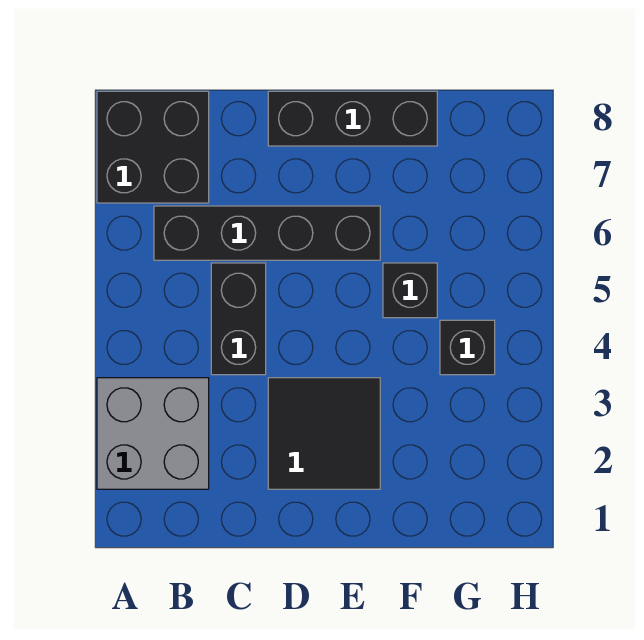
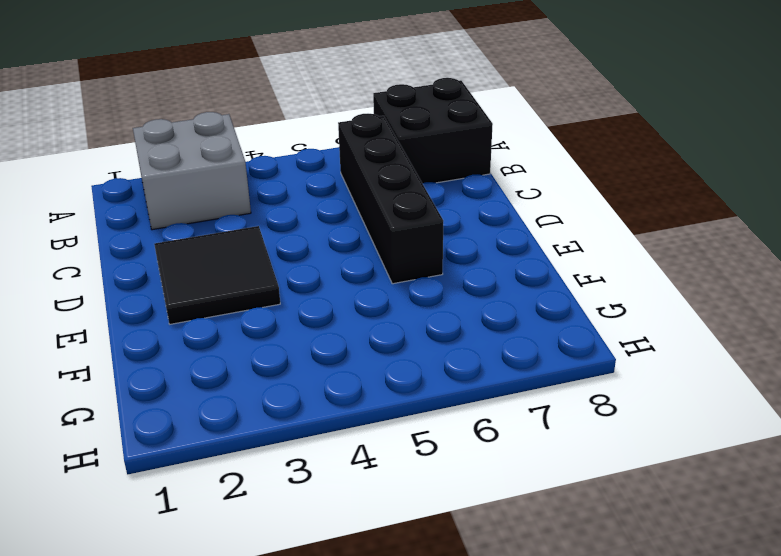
none -> black 1x2 brick [211,263,266,375]
none -> black 1x3 brick [268,91,437,146]

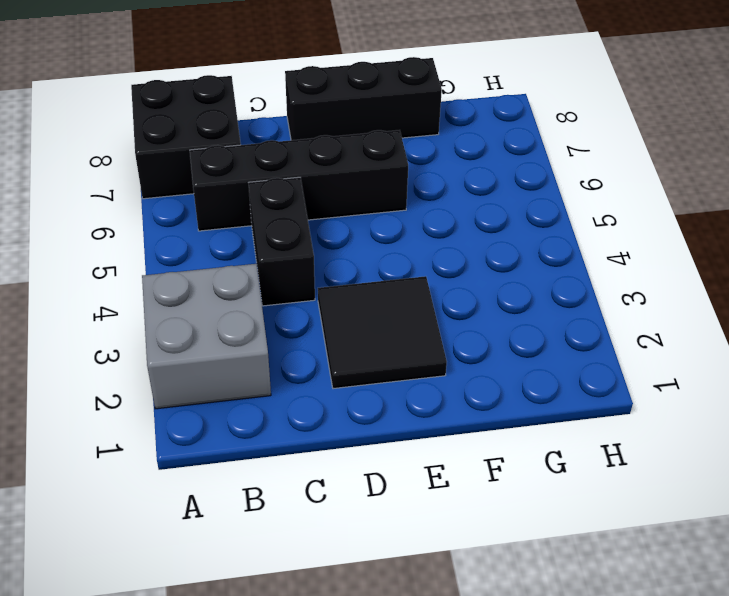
none -> black 1x1 brick [383,263,437,318]
none -> black 1x1 brick [440,320,495,375]

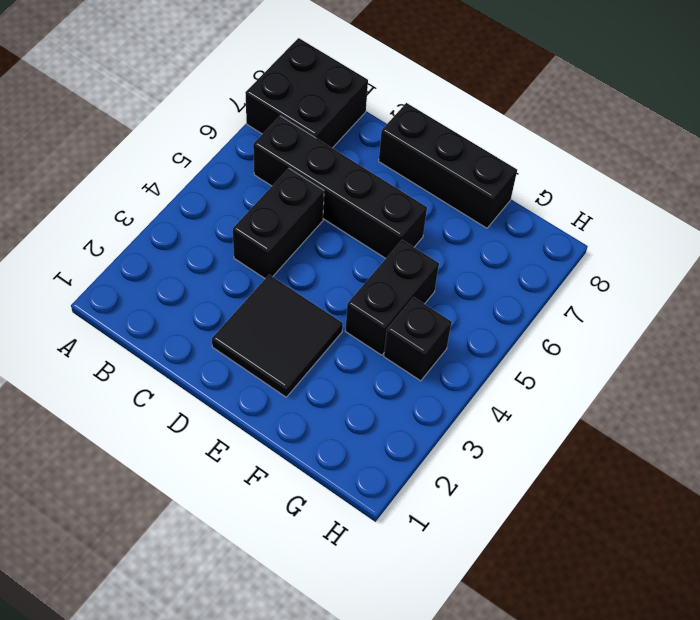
black 1x2 brick [345,240,439,355] -> black 1x1 brick [383,263,437,318]
none -> grey 2x2 brick [97,378,209,489]

